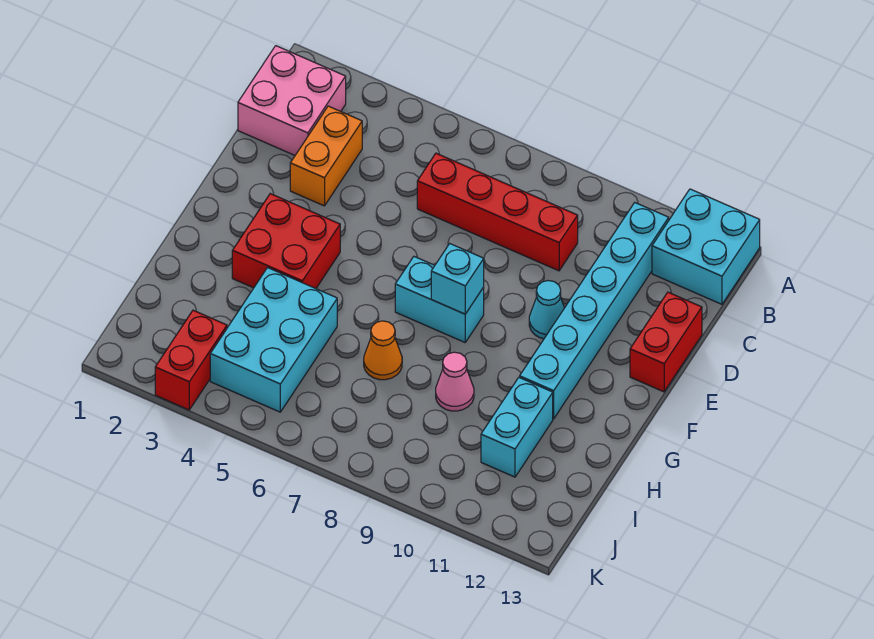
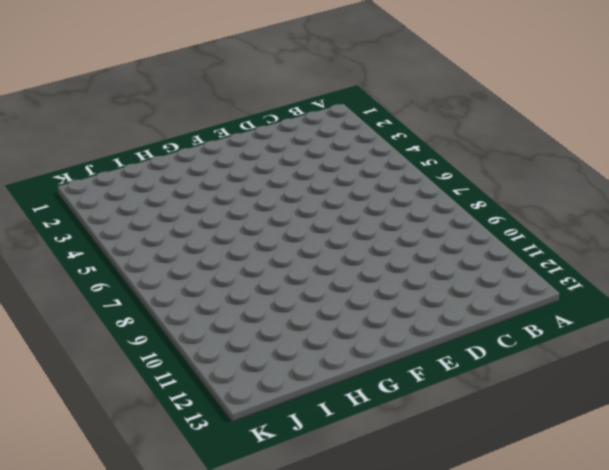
none -> cyan 2x2 brick [652,189,760,304]
none -> pink 2x2 brick [238,46,346,155]
none -> cyan 1x6 brick [520,203,669,419]

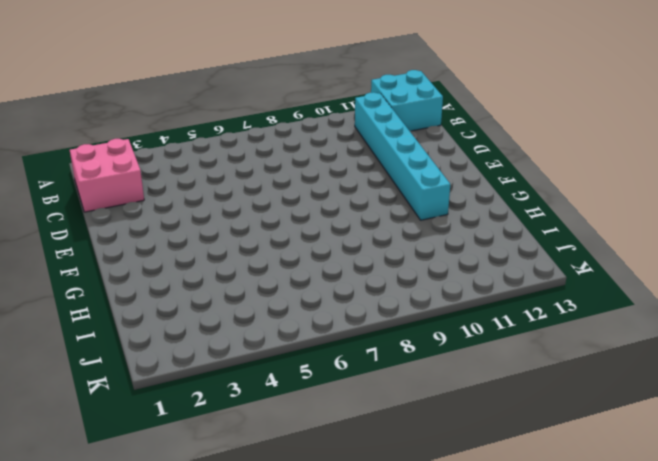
none -> orange 1x2 brick [290,106,362,206]
none -> red 1x4 brick [417,153,578,271]
none -> red 1x2 brick [630,292,702,392]

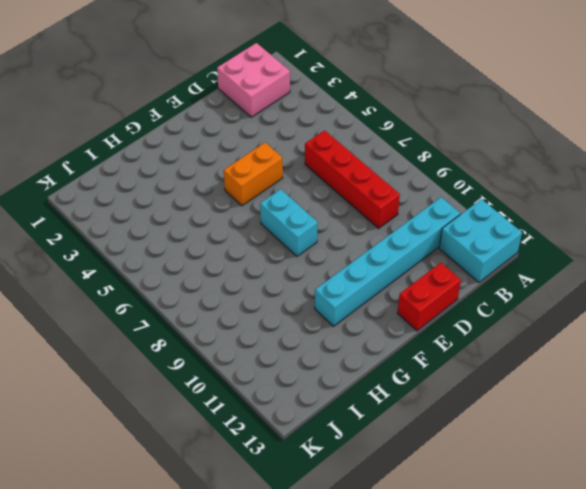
orange 1x2 brick [224,143,283,206] -> orange 1x2 brick moved to [290,106,362,206]
none -> cyan 1x1 cone [529,281,564,339]
none -> red 2x2 brick [232,194,340,288]
none -> cyan 2x3 brick [210,268,337,412]

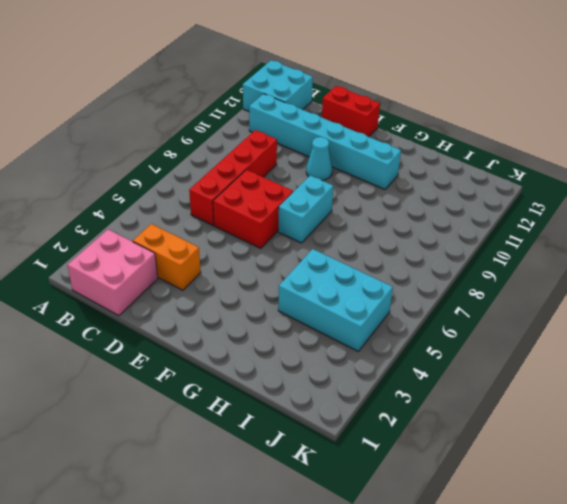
red 2x2 brick [213,170,293,249] -> red 2x2 brick moved to [232,194,340,288]
none -> orange 1x1 cone [364,321,402,380]
none -> pink 1x1 cone [436,352,474,411]
none -> cyan 1x2 brick [481,377,553,477]

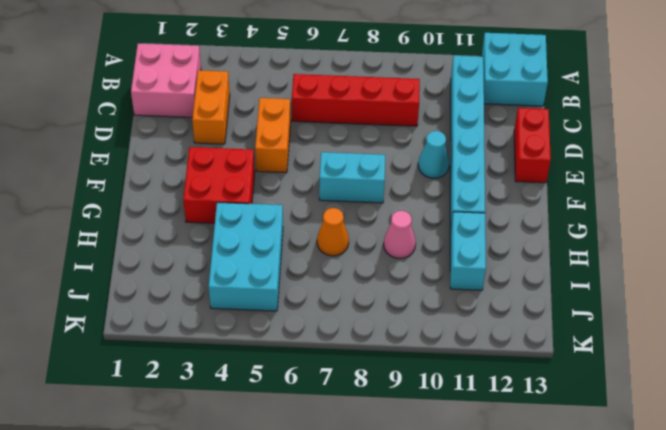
orange 1x2 brick [255,98,291,173] -> none
none -> red 1x2 brick [155,310,227,410]
none -> cyan 1x1 brick [431,244,484,314]

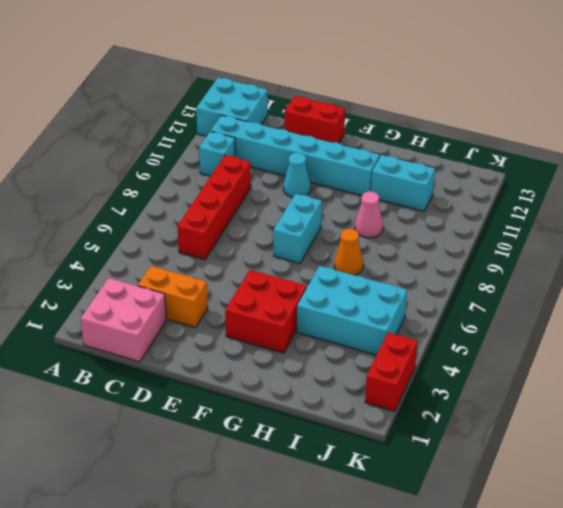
cyan 1x1 brick [199,131,235,176] -> cyan 1x1 brick moved to [431,244,484,314]
red 1x2 brick [365,332,417,411] -> red 1x2 brick turned to [155,310,227,410]

